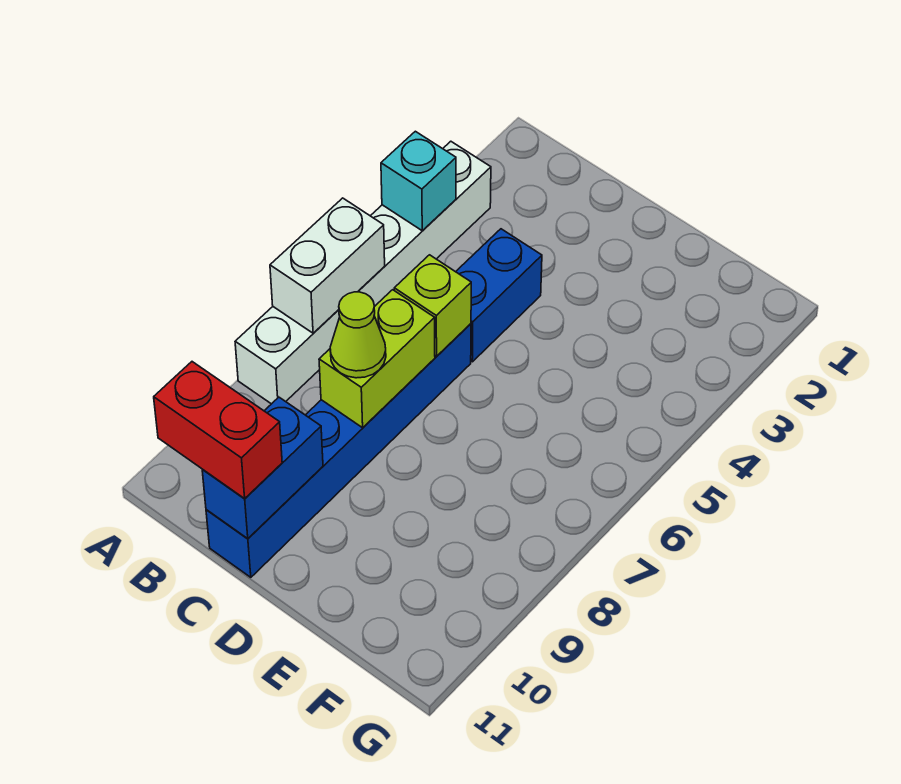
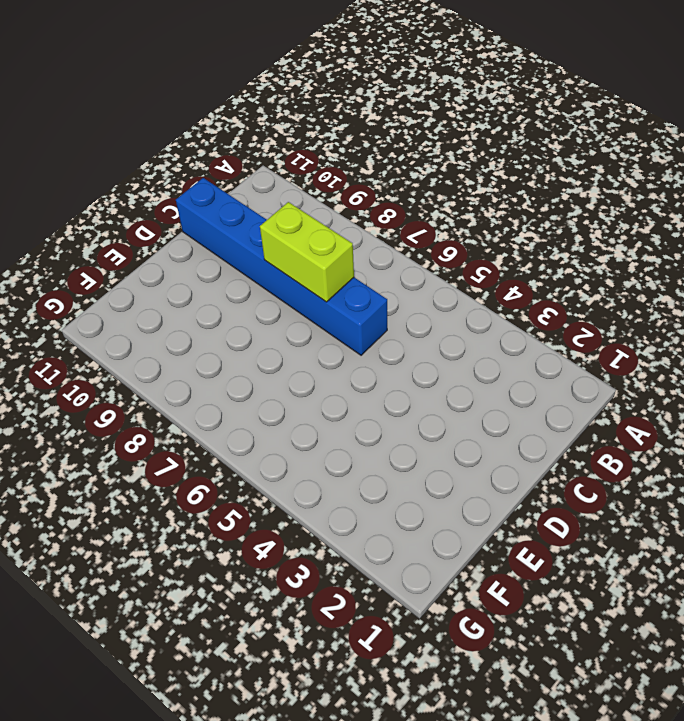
none -> white 1x6 brick [235,141,491,404]
none -> blue 1x2 brick [456,229,542,362]

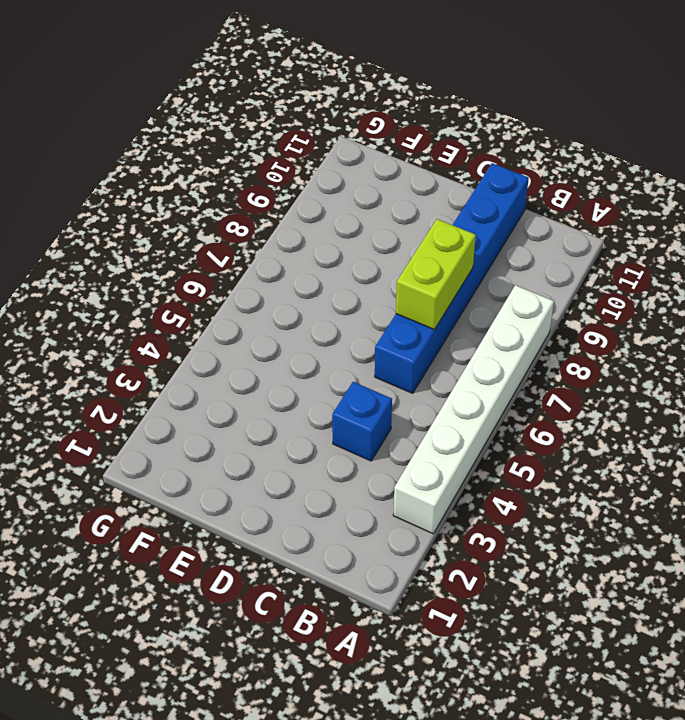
blue 1x1 brick [332,382,392,461] -> blue 1x2 brick [456,229,542,362]
none -> cyan 1x1 brick [381,131,456,231]
none -> white 1x2 brick [270,198,385,333]

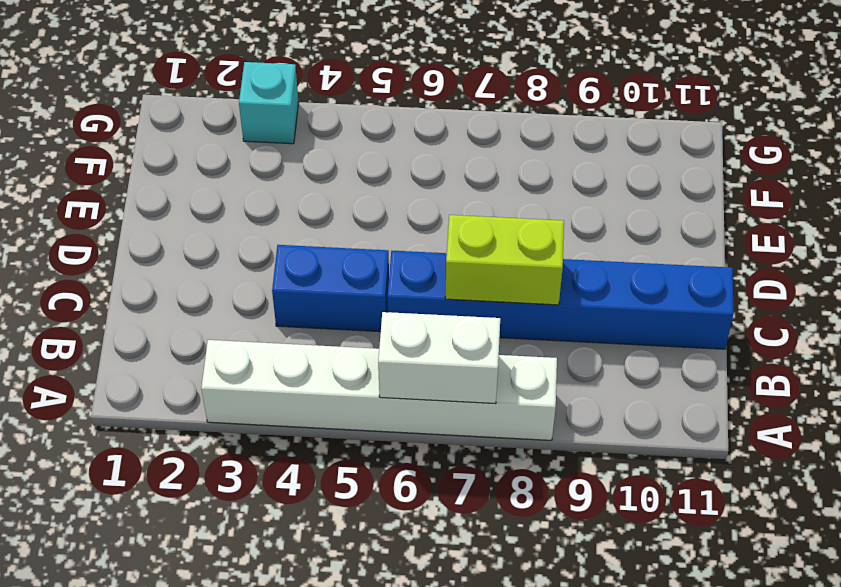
cyan 1x1 brick [239,62,298,144] -> cyan 1x1 brick moved to [381,131,456,231]
none -> lime 1x1 brick [394,255,471,356]
none -> blue 1x2 brick [202,397,323,539]

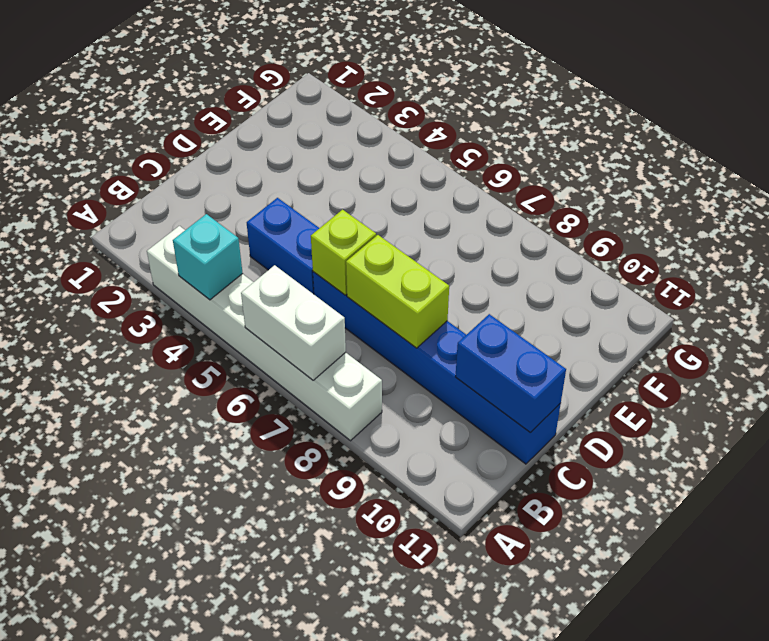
none -> red 1x2 brick [154,362,282,499]
none -> lime 1x1 cone [330,292,386,378]

